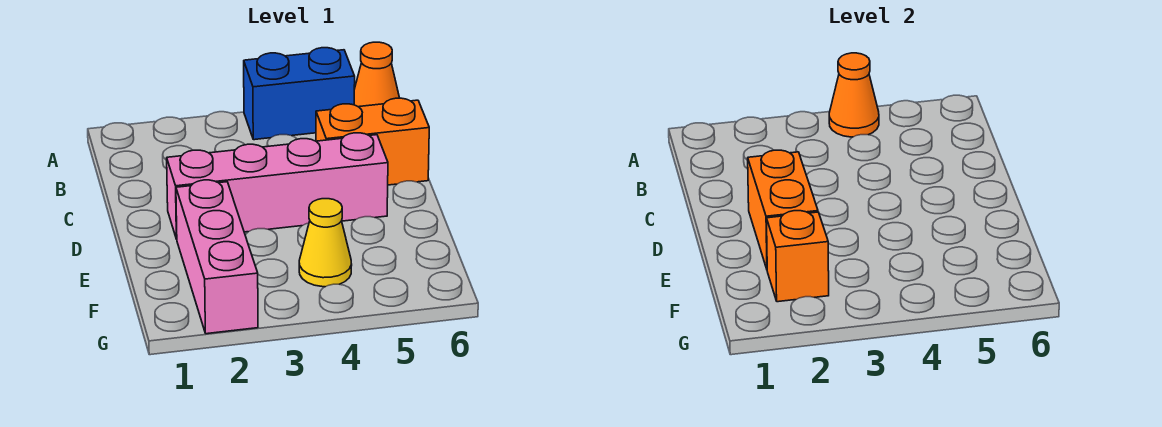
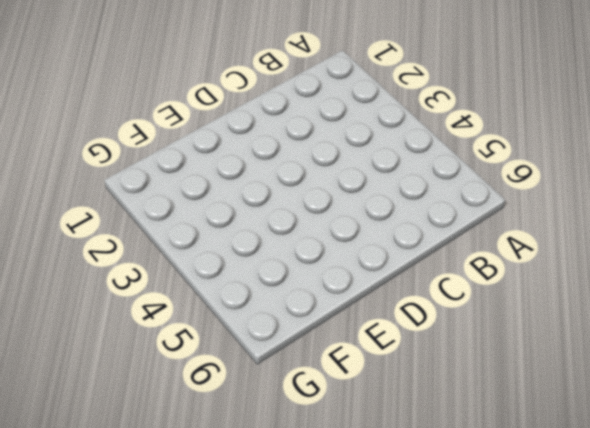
none -> blue 1x2 brick [244,48,355,140]
none -> orange 1x1 cone [354,42,399,107]

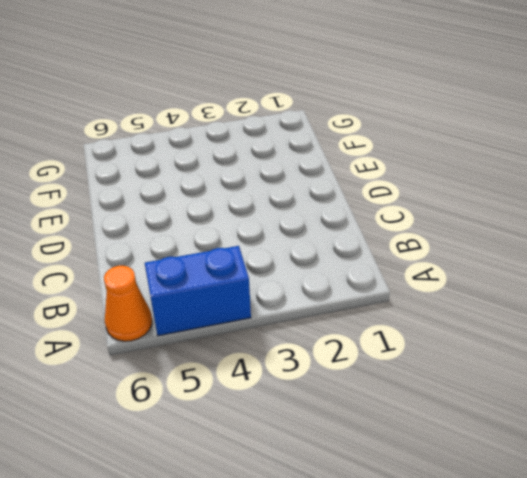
none -> orange 1x2 brick [316,98,429,185]
none -> pink 1x4 brick [167,133,388,239]

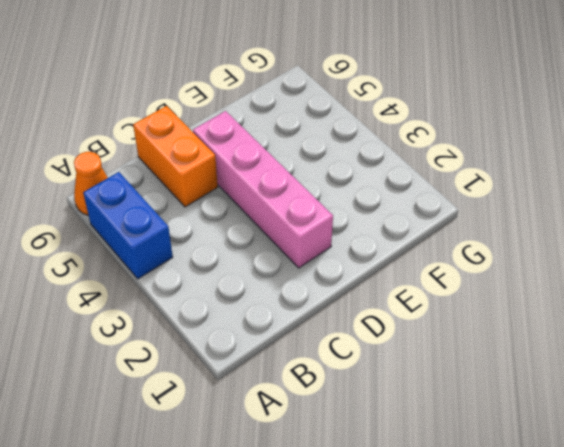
none -> pink 1x3 brick [176,180,258,334]
none -> yellow 1x1 cone [299,199,352,287]

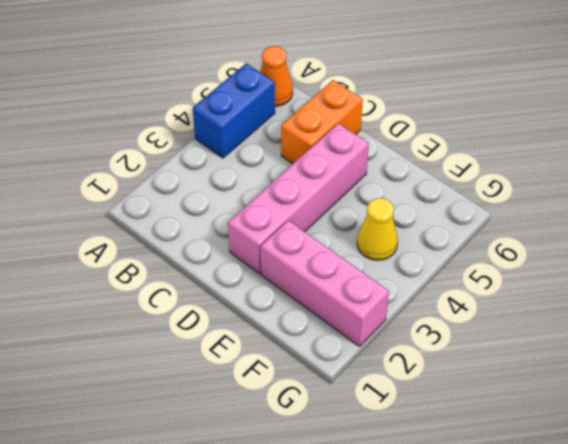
none -> orange 1x1 cone [829,53,879,137]
none -> orange 1x2 brick [748,150,818,269]

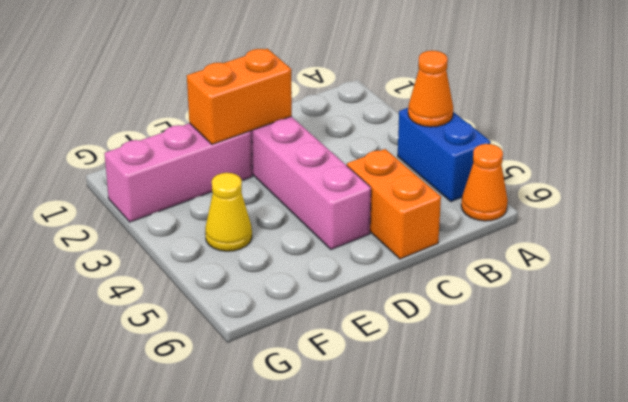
none -> orange 1x1 brick [767,211,829,302]

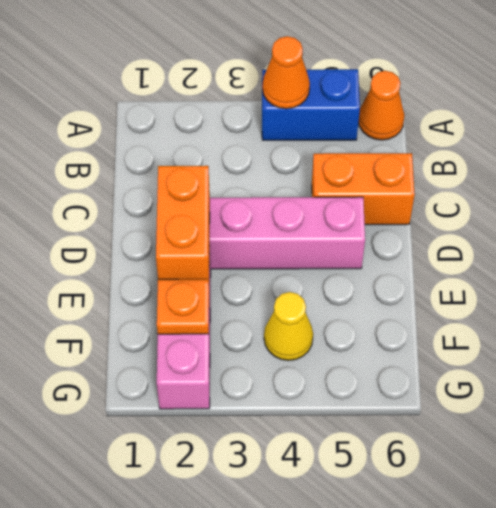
orange 1x1 plate [157,279,209,334] -> orange 1x1 brick [767,211,829,302]

